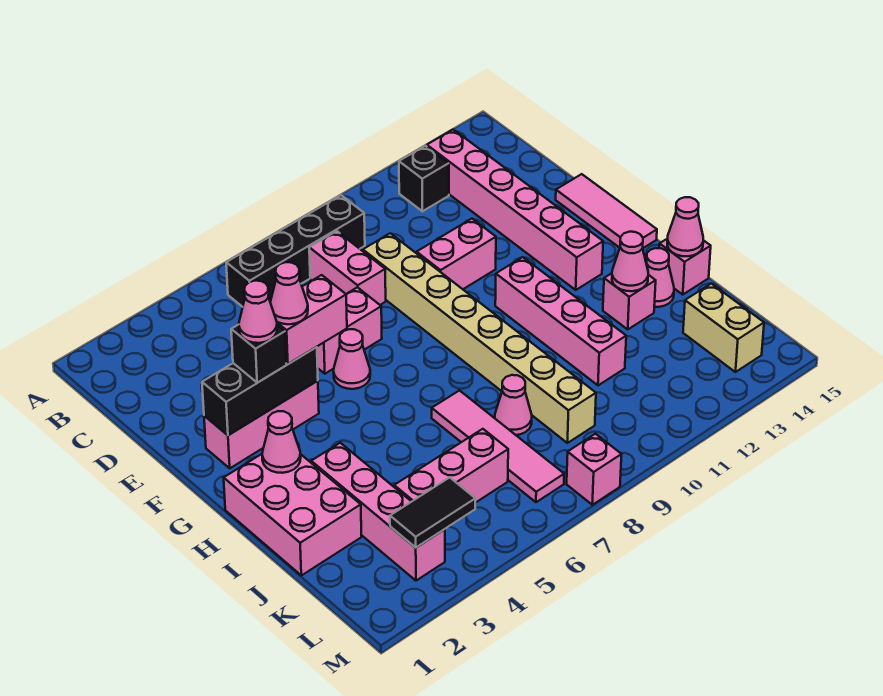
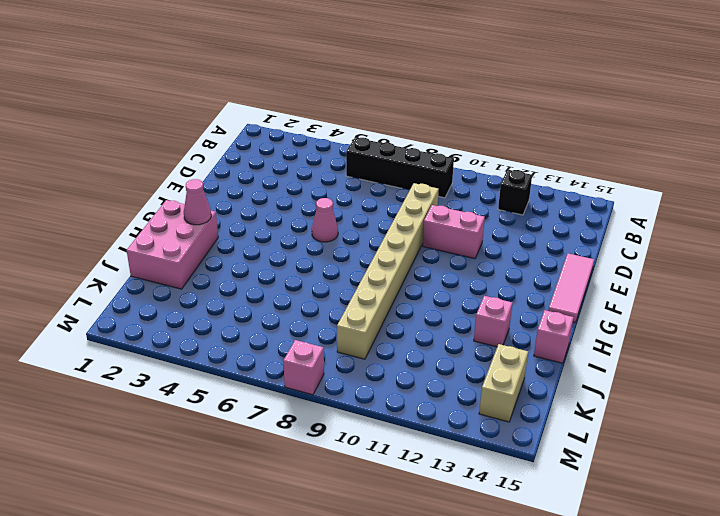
none -> pink 1x6 brick [427,130,603,290]
none -> pink 1x2 brick [309,231,386,305]
none -> pink 1x2 brick [317,287,382,374]
none -> pink 1x3 brick [204,381,319,468]

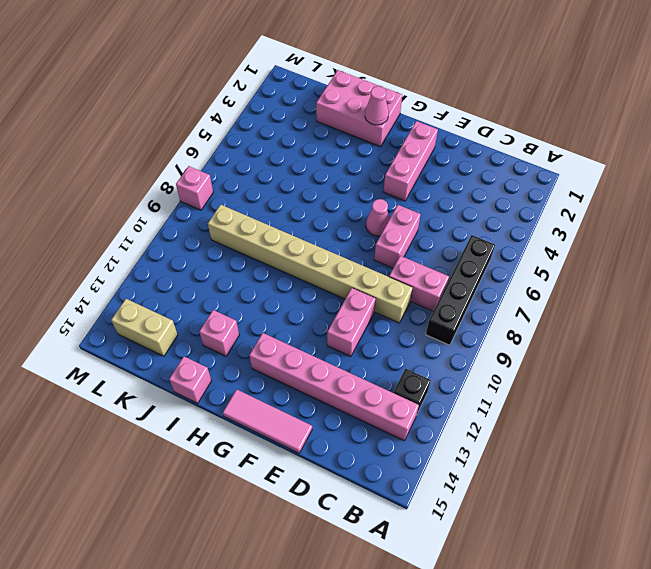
none -> pink 1x4 brick [495,257,626,385]
none -> pink 1x4 brick [311,443,445,581]
none -> pink 1x4 tile [432,391,564,502]
none -> pink 1x1 cone [646,248,674,307]

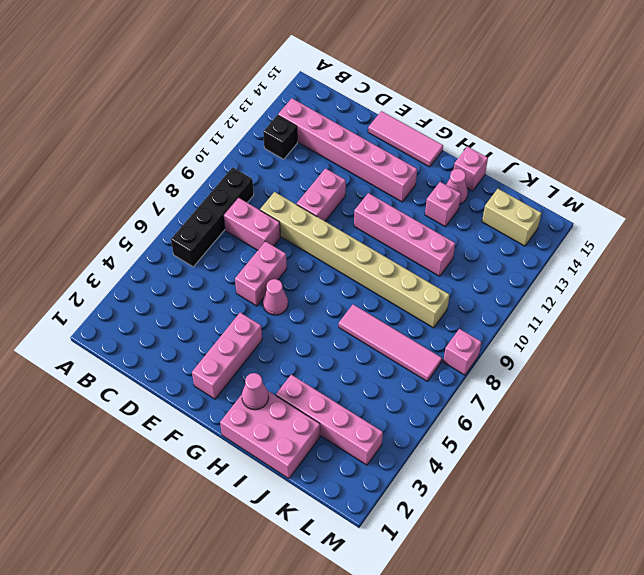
none -> pink 1x1 cone [495,375,532,435]
none -> pink 1x3 brick [394,429,508,503]
none -> black 1x3 brick [202,347,318,435]
none -> pink 1x1 cone [612,232,648,291]

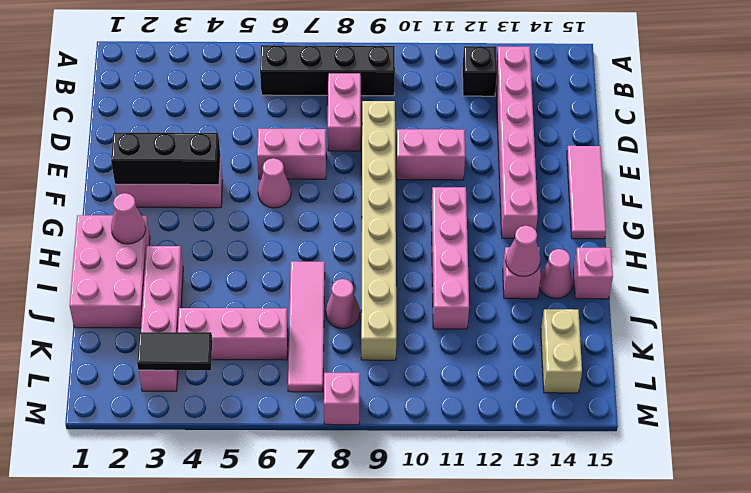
none -> pink 1x1 cone [667,197,703,256]
none -> black 1x1 brick [231,325,286,383]
none -> pink 1x2 brick [277,275,347,364]
none -> pink 1x1 cone [239,281,277,343]

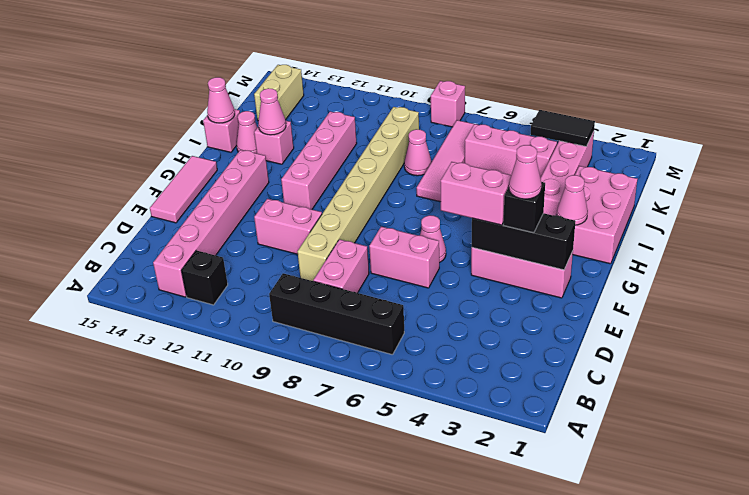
none -> pink 1x1 cone [270,262,308,324]

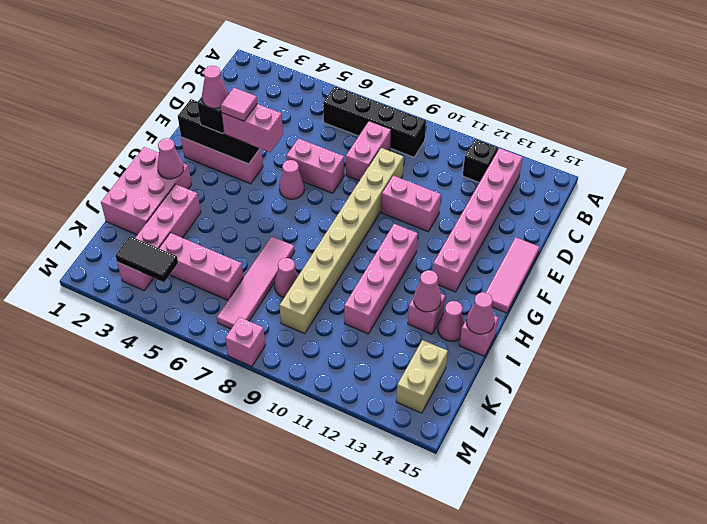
pink 1x1 tile [220,88,257,121] -> pink 1x1 cone [270,262,308,324]

